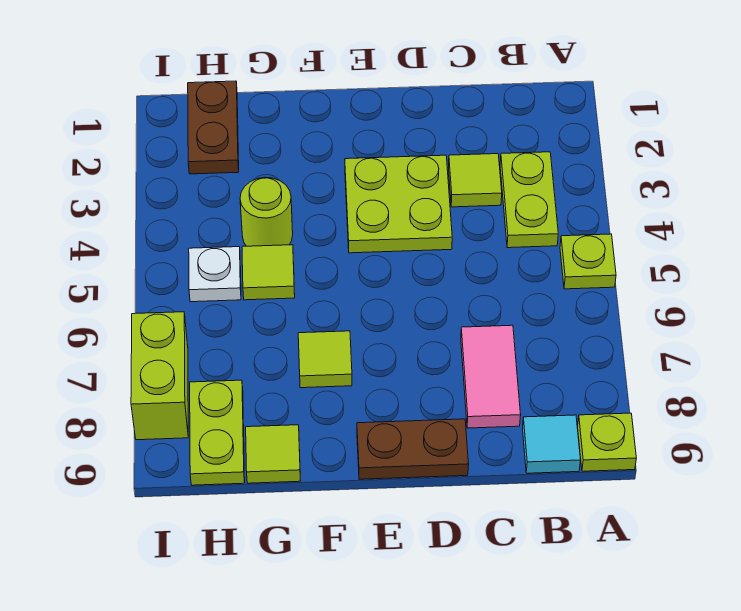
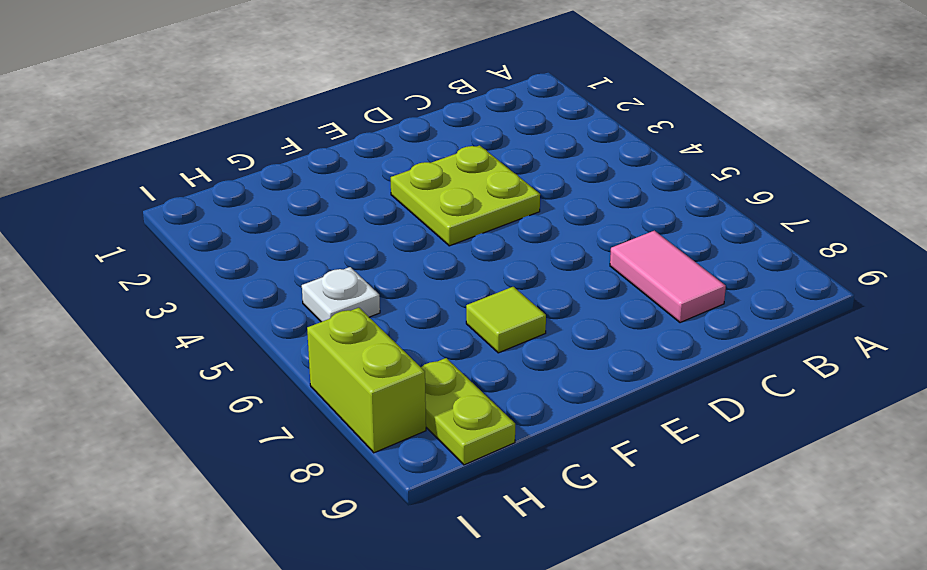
none -> lime 1x1 plate [560,234,616,289]
none -> lime 1x1 plate [578,413,636,471]
none -> lime 1x2 plate [500,152,558,248]

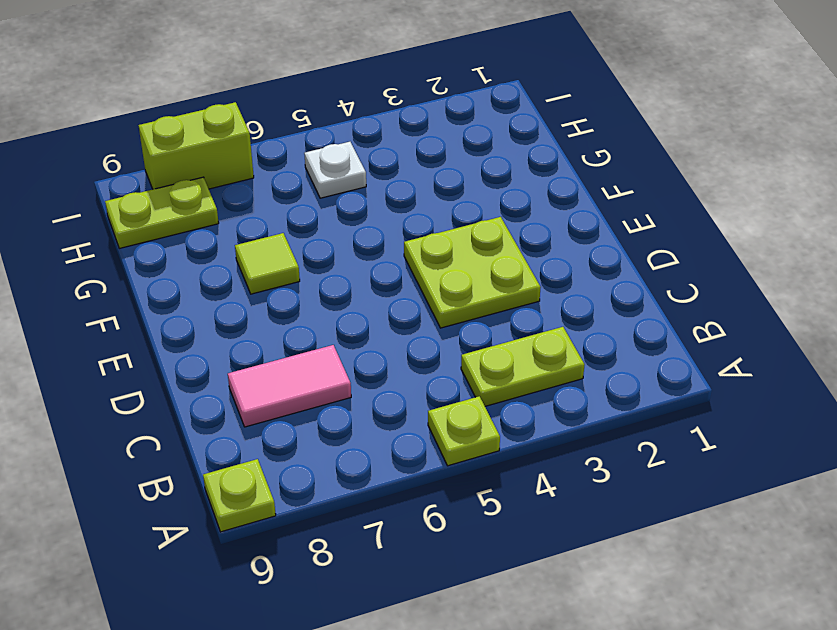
none -> cyan 1x1 tile [523,415,581,473]
none -> lime 1x1 tile [448,154,502,207]
none -> brown 1x2 plate [357,419,469,479]

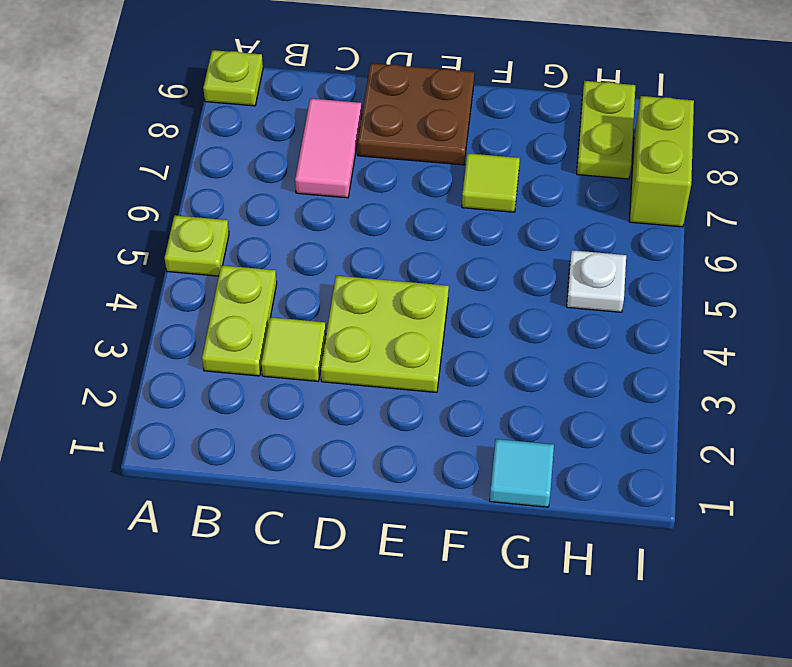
brown 2x2 plate [358,63,474,165] -> brown 1x2 plate [357,419,469,479]
cyan 1x1 tile [490,439,554,507] -> cyan 1x1 tile moved to [523,415,581,473]
none -> lime 1x1 round brick [240,177,293,246]
none -> lime 1x1 tile [242,245,295,300]
none -> lime 1x1 tile [246,425,300,483]

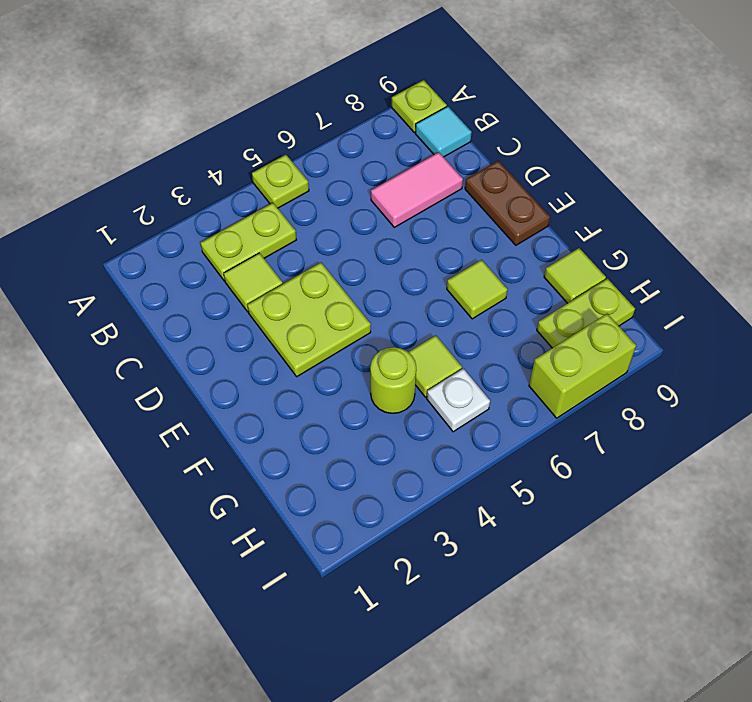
none -> brown 1x2 plate [188,81,239,174]

